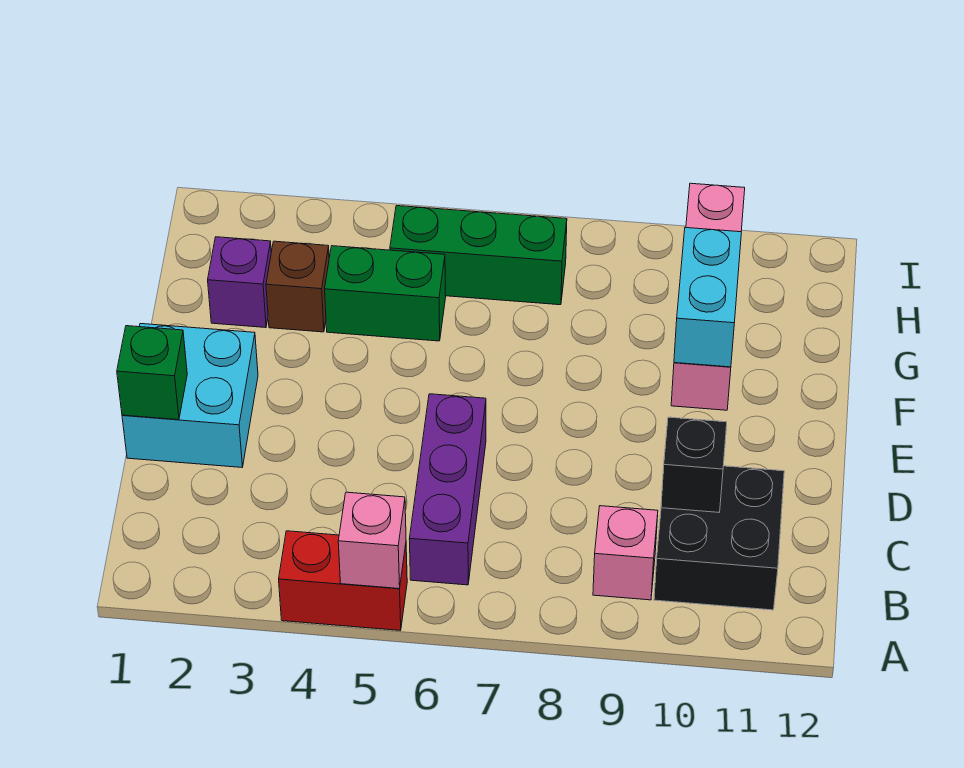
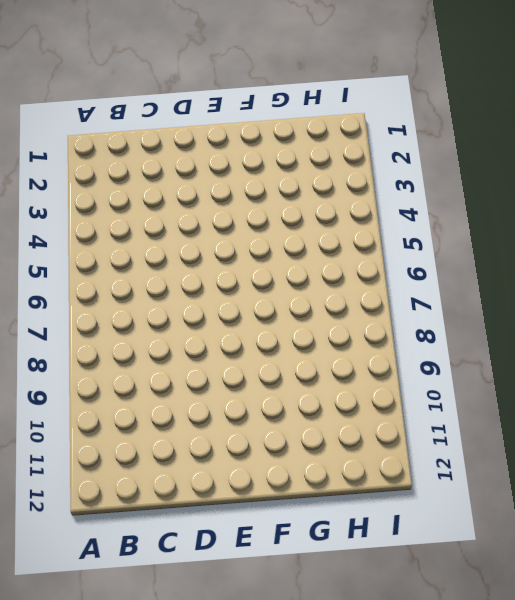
none -> red 1x2 brick [279,531,407,631]
none -> purple 1x3 brick [409,394,486,585]
none -> pink 1x1 brick [593,506,658,600]

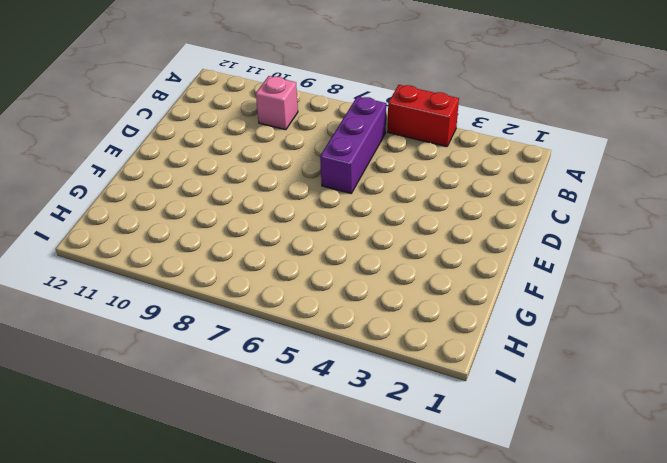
none -> black 2x2 brick [654,466,784,610]
none -> cyan 2x2 brick [122,324,258,467]
none -> pink 1x4 brick [671,183,745,410]

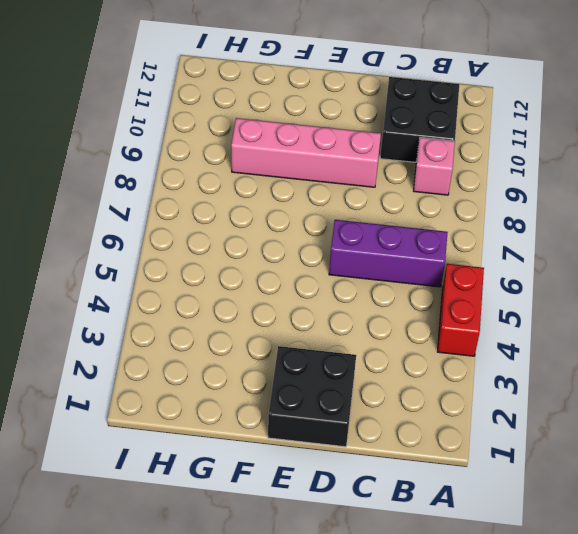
black 2x2 brick [268,346,356,447] -> cyan 2x2 brick [122,324,258,467]
pink 1x4 brick [231,118,381,187] -> pink 1x4 brick moved to [671,183,745,410]
none -> purple 1x1 brick [208,237,271,328]
none -> brown 1x1 brick [266,241,329,332]
none -> green 1x2 brick [325,246,446,341]

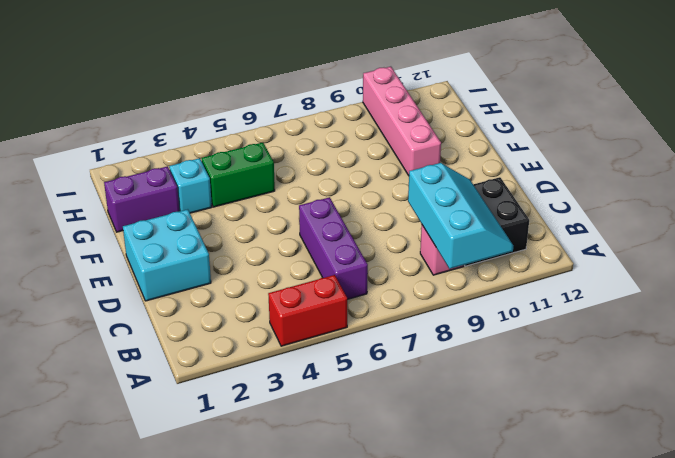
cyan 2x3 slope [408,163,513,269] -> black 1x1 brick [661,417,727,512]
purple 1x2 brick [104,166,180,232] -> purple 1x1 brick [208,237,271,328]
cyan 1x1 brick [169,158,212,213] -> brown 1x1 brick [266,241,329,332]
none -> green 1x3 brick [390,206,567,305]
none -> pink 1x1 brick [338,492,406,589]
none -> green 1x1 brick [117,326,187,420]

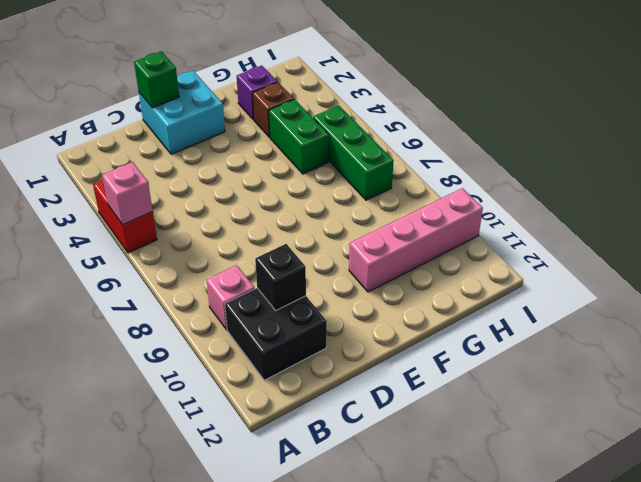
none -> purple 1x3 brick [409,394,486,585]
none -> cyan 1x2 brick [674,228,741,367]

